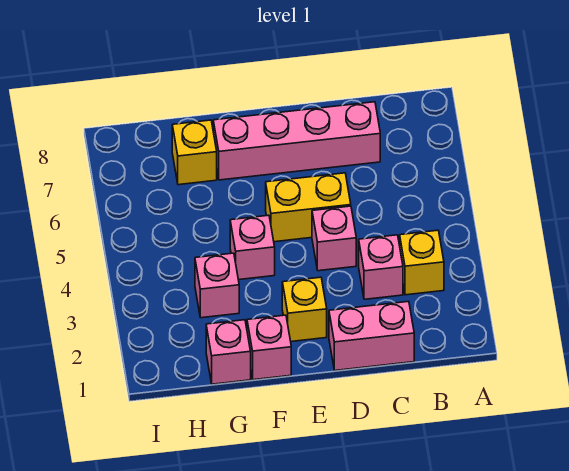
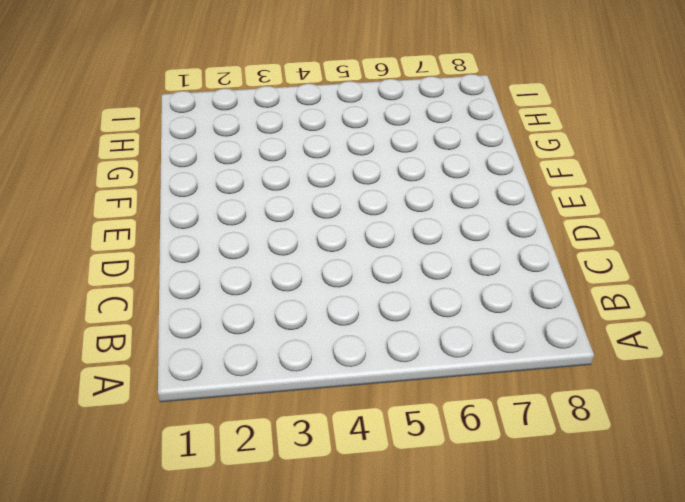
none -> yellow 1x1 brick [400,230,444,295]
none -> pink 1x2 brick [329,301,414,371]
none -> pink 1x1 brick [359,235,403,299]

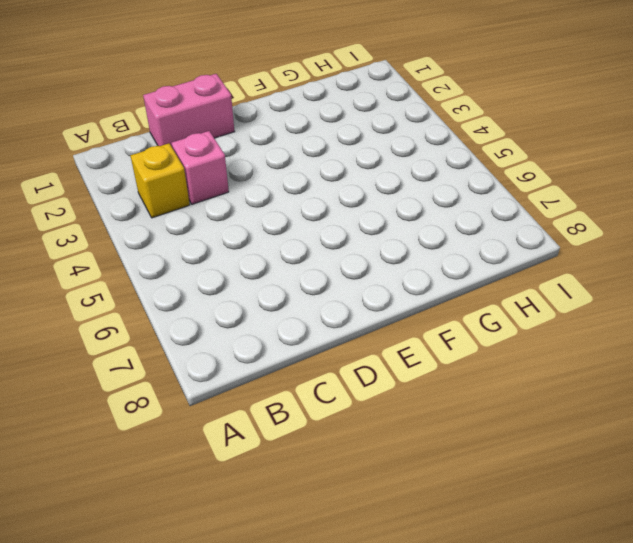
none -> pink 1x4 brick [213,102,380,180]
none -> pink 1x1 brick [312,206,356,271]
none -> yellow 1x2 brick [266,173,351,242]

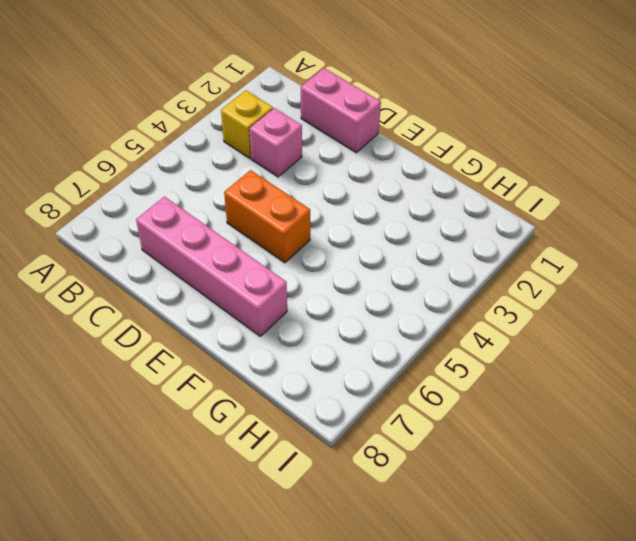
orange 1x2 brick [224,170,310,263] -> yellow 1x2 brick [266,173,351,242]
none -> pink 1x1 brick [312,206,356,271]
none -> yellow 1x1 brick [282,277,327,342]
none -> pink 1x1 brick [247,315,291,380]

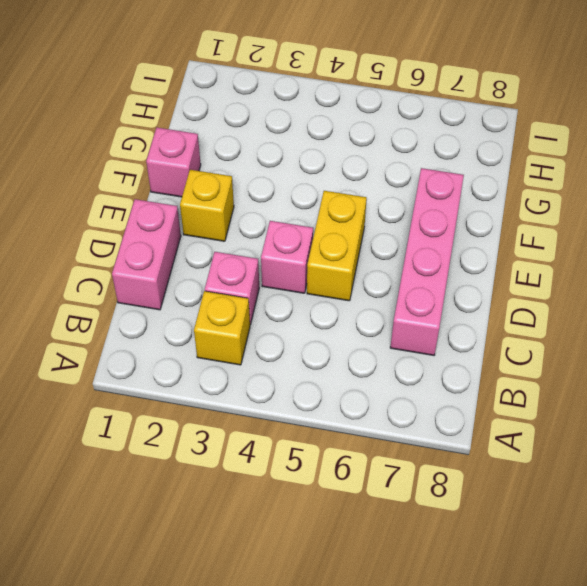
none -> pink 1x1 brick [230,215,275,280]
none -> pink 1x1 brick [206,320,251,384]
none -> pink 1x1 brick [195,253,239,318]

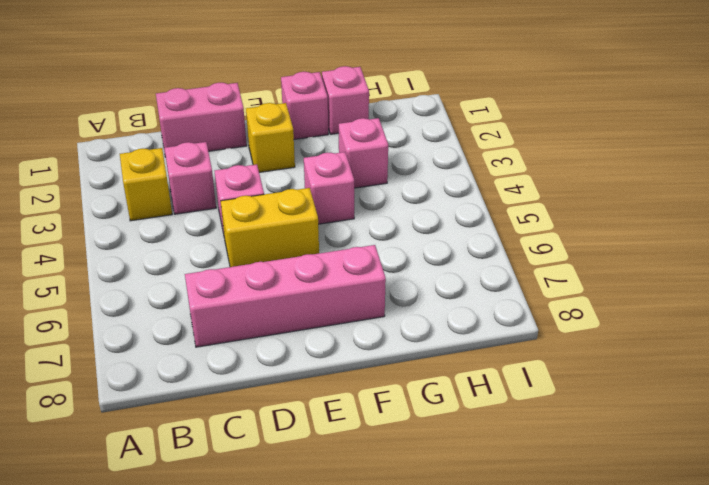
none -> yellow 1x1 brick [172,120,217,185]

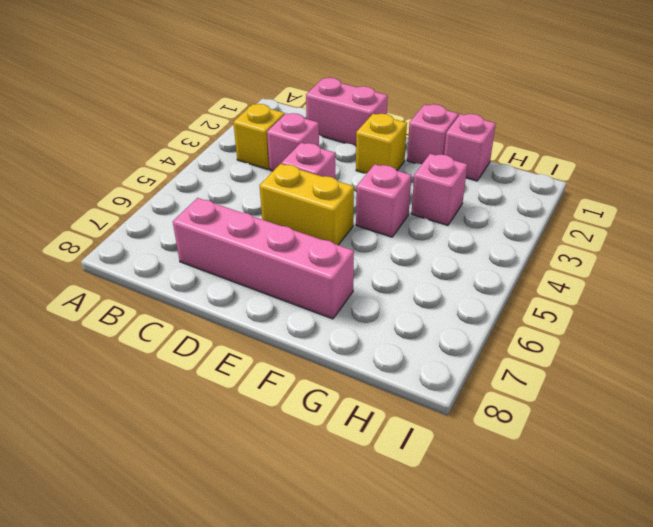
none -> yellow 1x1 brick [172,120,217,185]

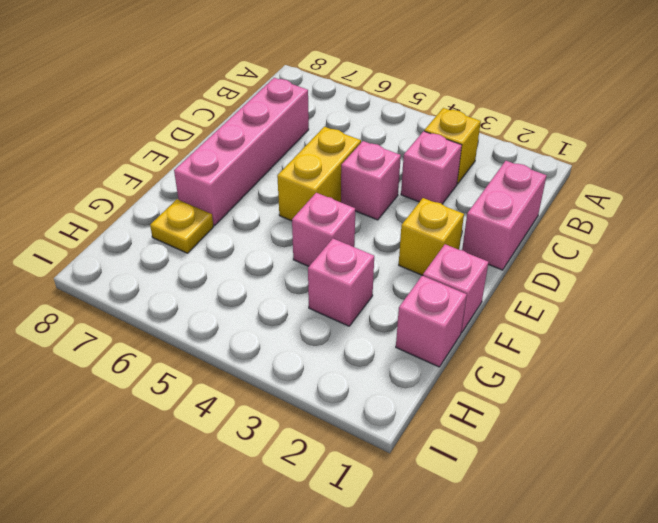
yellow 1x1 plate [150,199,214,253] -> yellow 1x1 brick [172,120,217,185]

